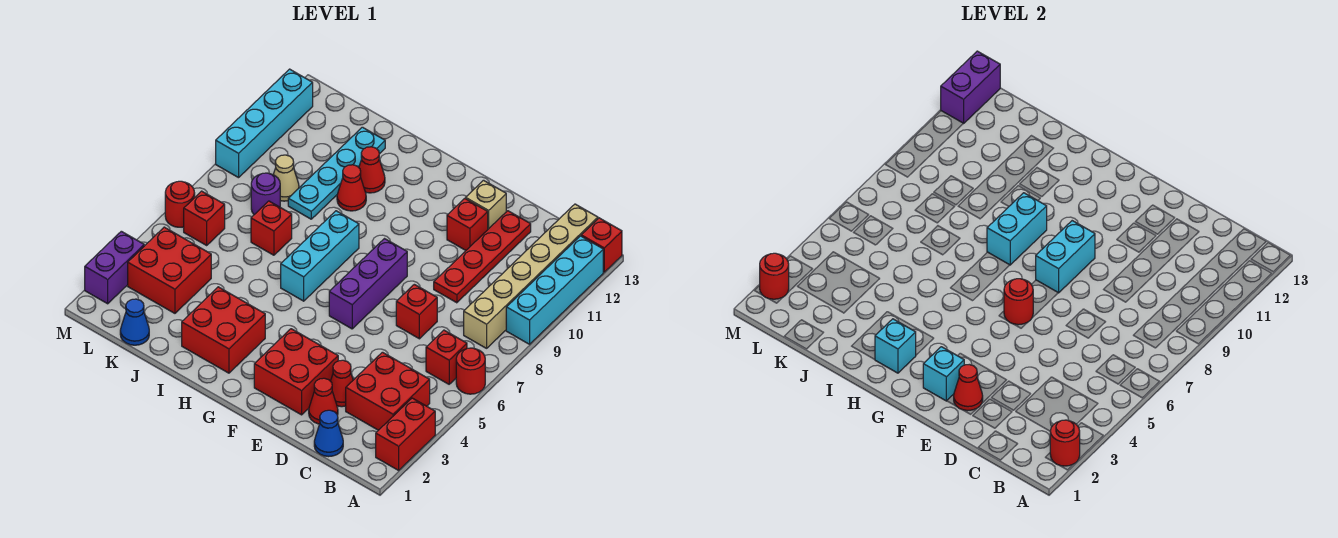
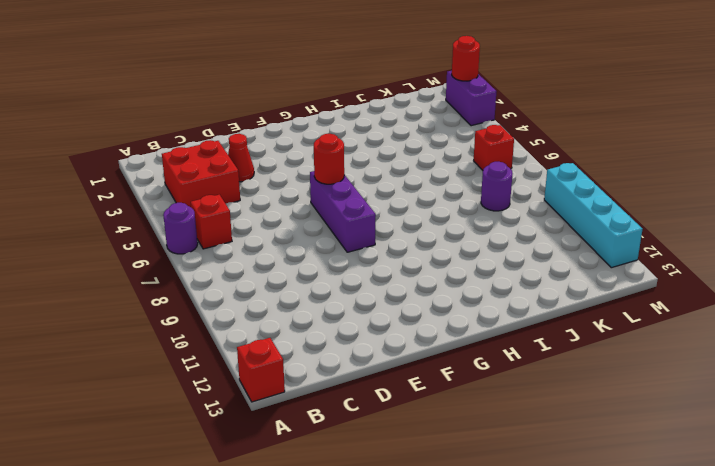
purple 1x1 round brick [163,203,198,254] -> red 1x1 round brick [456,348,485,394]
none -> red 1x2 brick [376,398,435,470]
none -> cyan 1x4 brick [506,236,603,344]
none -> tan 1x6 brick [464,204,598,348]
none -> blue 1x1 cone [314,410,343,457]

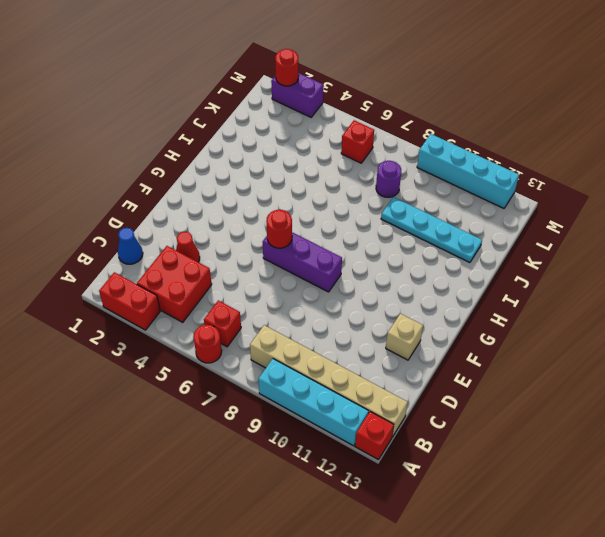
none -> red 1x1 cone [309,378,338,424]
none -> red 1x1 brick [396,284,437,339]
none -> red 1x4 plate [434,211,531,303]
none -> red 2x2 brick [254,329,338,415]

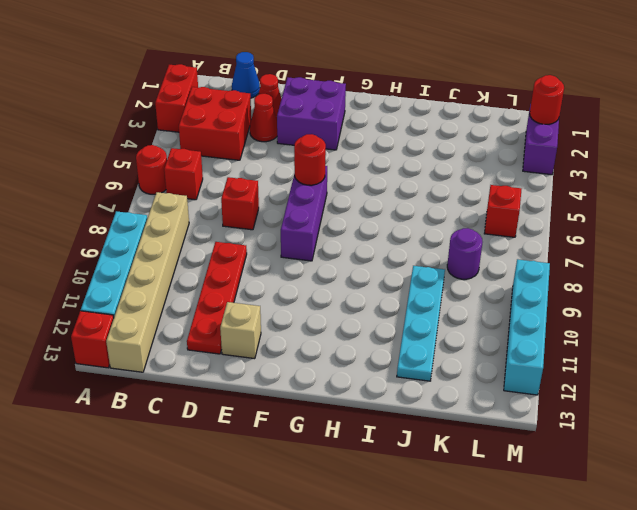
purple 2x2 brick [277,77,346,150] -> red 2x2 brick [254,329,338,415]
none -> red 1x1 brick [447,198,488,250]
none -> red 2x2 brick [182,287,265,373]
none -> cyan 1x3 brick [281,211,359,301]
none -> red 1x1 cone [337,165,366,211]

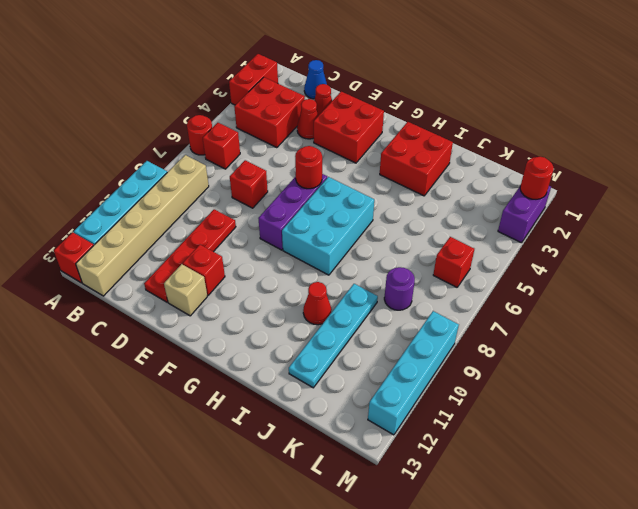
cyan 2x3 brick [282,177,374,275] -> cyan 1x3 brick [281,211,359,301]
none -> red 1x1 cone [359,147,385,193]
none -> red 1x1 brick [251,201,292,255]
none -> blue 1x1 cone [120,299,149,345]
none -> red 2x2 brick [128,227,211,313]

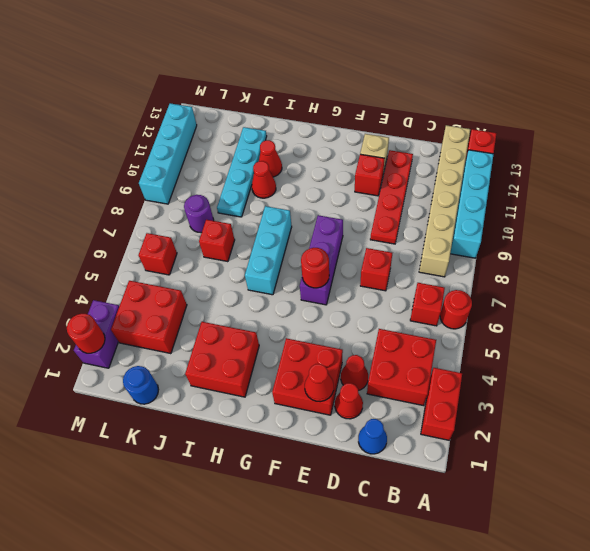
blue 1x1 round brick [123,366,159,404] -> blue 1x1 cone [120,299,149,345]
none -> tan 1x1 cone [273,155,299,201]
none -> red 1x1 round brick [165,181,195,227]
none -> red 1x1 round brick [1050,420,1080,466]
none -> cyan 1x1 brick [923,347,964,401]

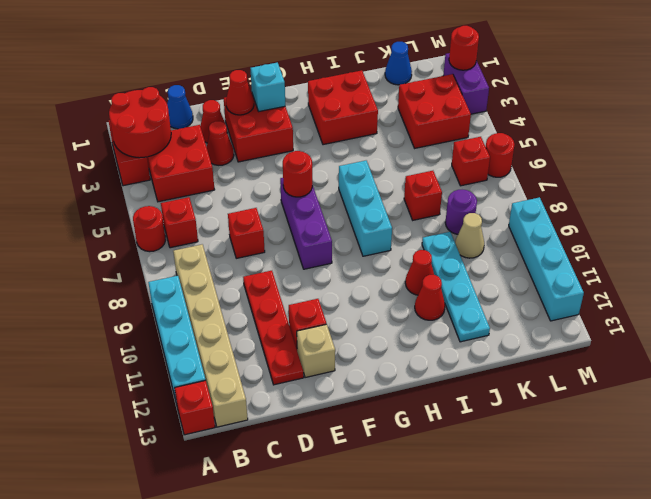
red 2x2 round brick [109,87,171,158] -> red 1x1 round brick [1050,420,1080,466]
none -> cyan 1x2 brick [1036,221,1095,293]
none -> cyan 1x1 brick [875,319,916,373]
none -> cyan 1x2 brick [987,193,1047,265]
none -> purple 1x2 brick [941,51,1000,124]

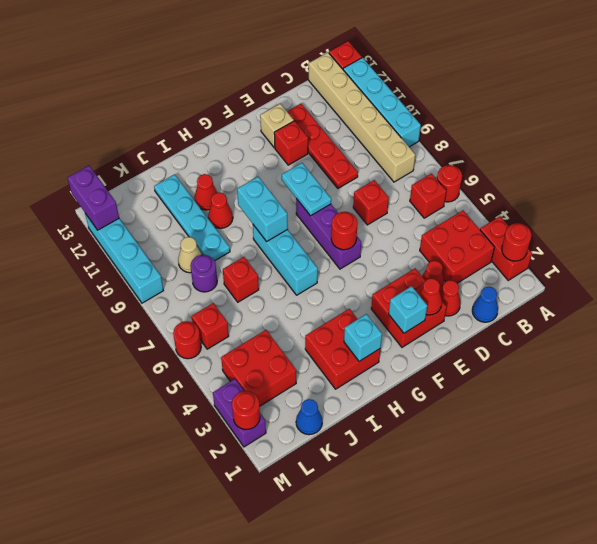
cyan 1x2 plate [282,163,331,216] -> cyan 1x2 brick [1036,221,1095,293]

